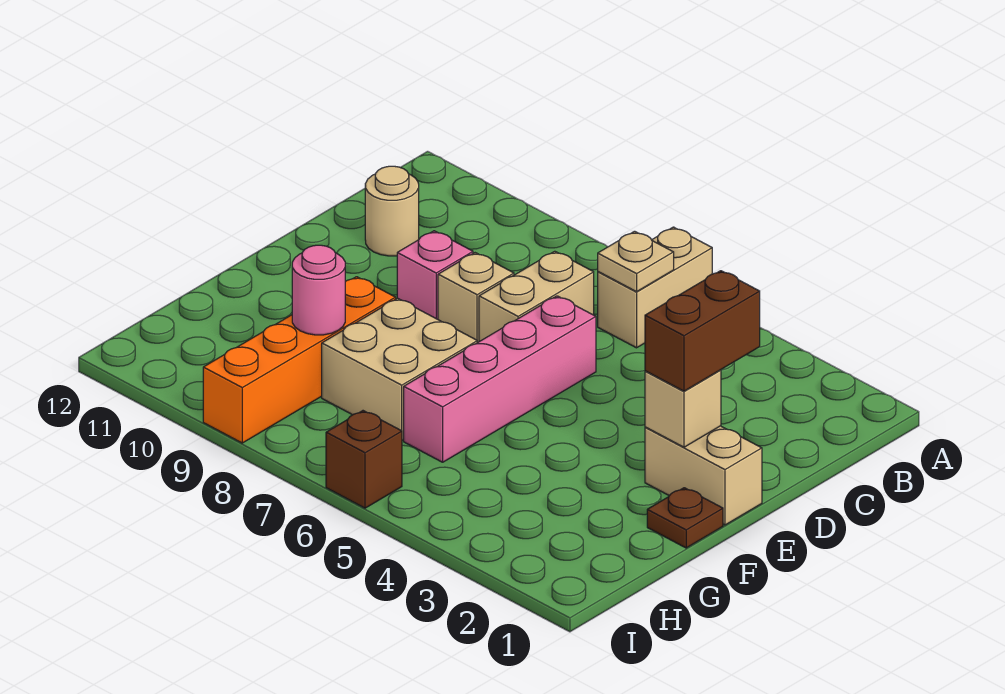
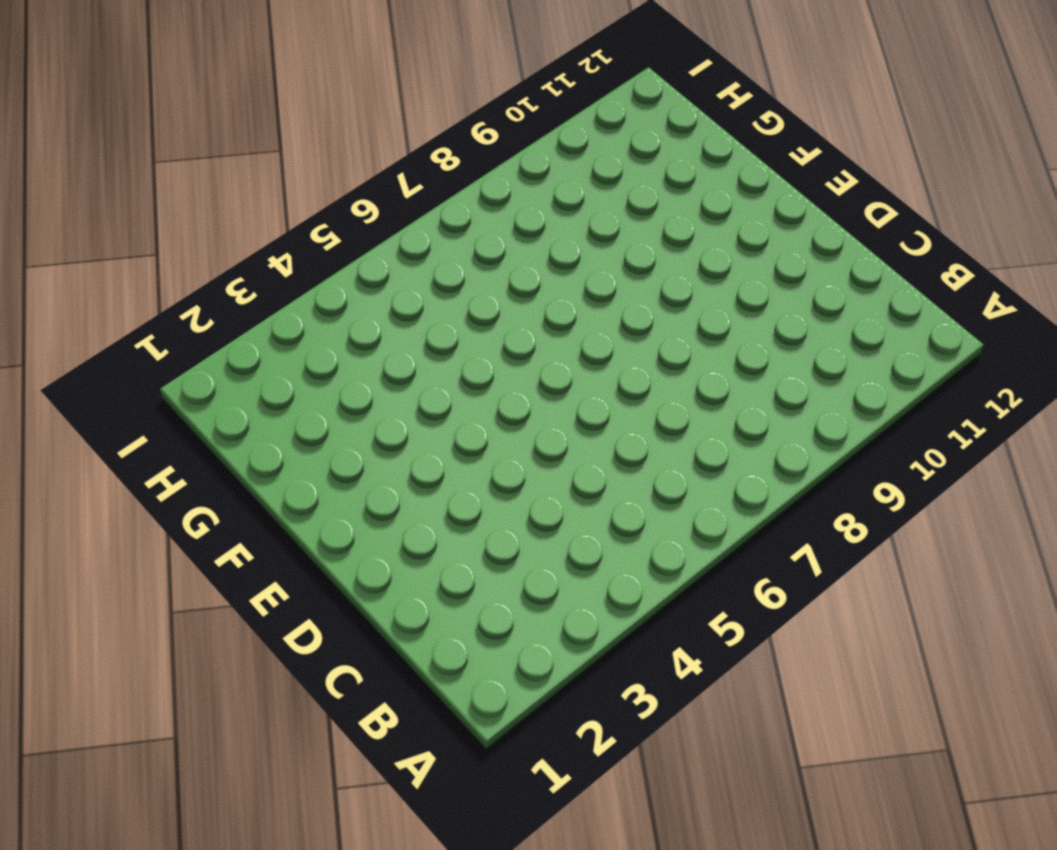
none -> tan 1x2 brick [598,227,712,348]
none -> tan 1x2 brick [479,251,594,342]
none -> tan 1x1 round brick [365,166,419,256]

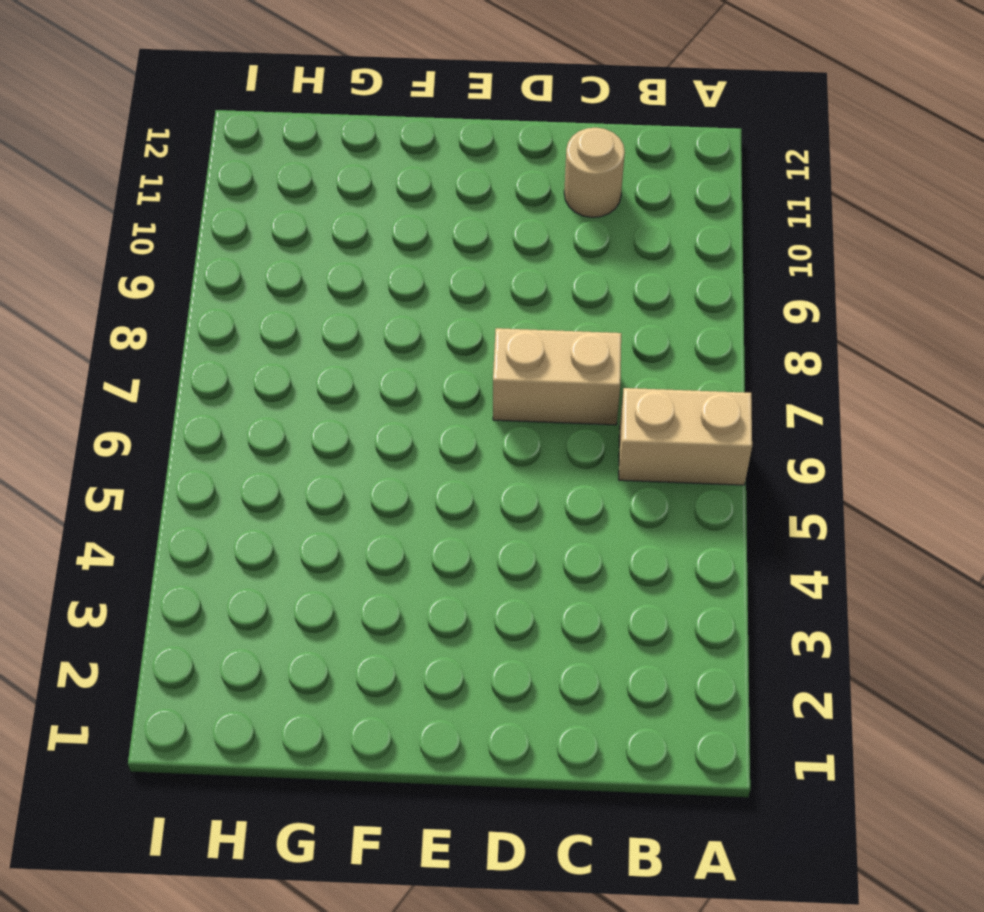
none -> pink 1x4 brick [404,296,596,462]
none -> tan 1x1 brick [438,253,514,343]
none -> pink 1x1 brick [397,231,473,319]

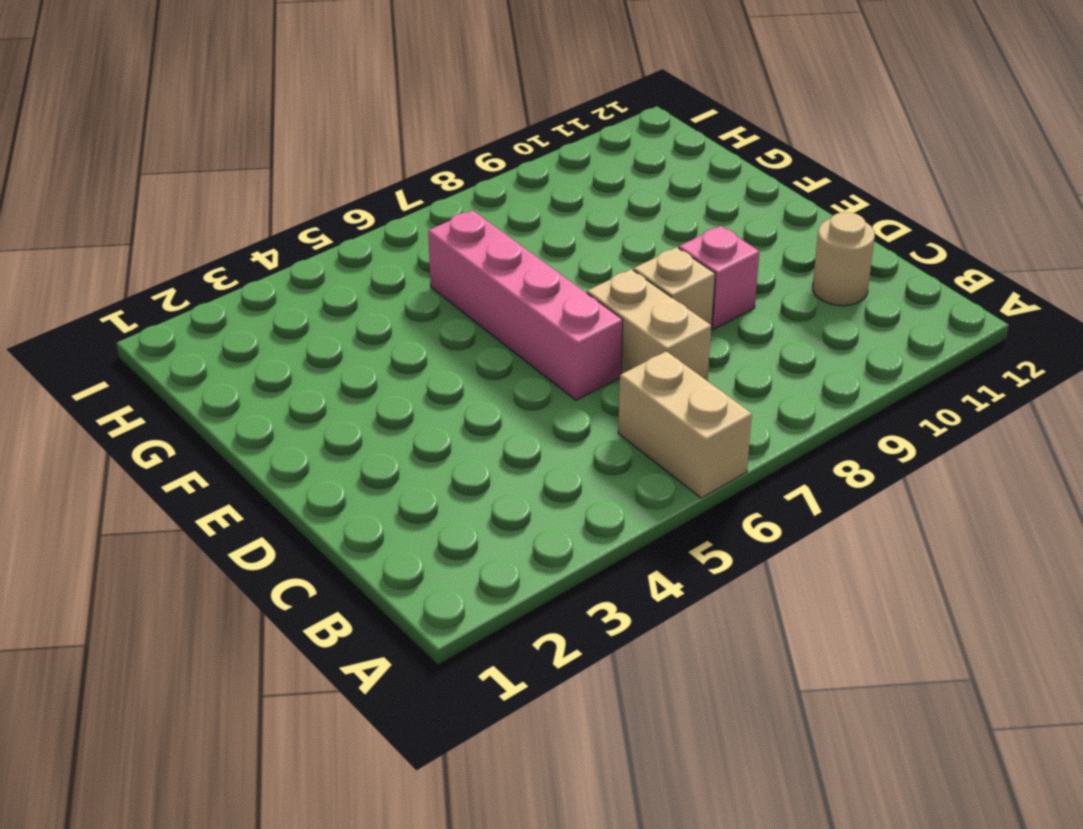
none -> tan 1x2 brick [645,426,762,525]
none -> brown 1x1 plate [647,488,723,548]
none -> tan 2x2 brick [322,298,477,440]

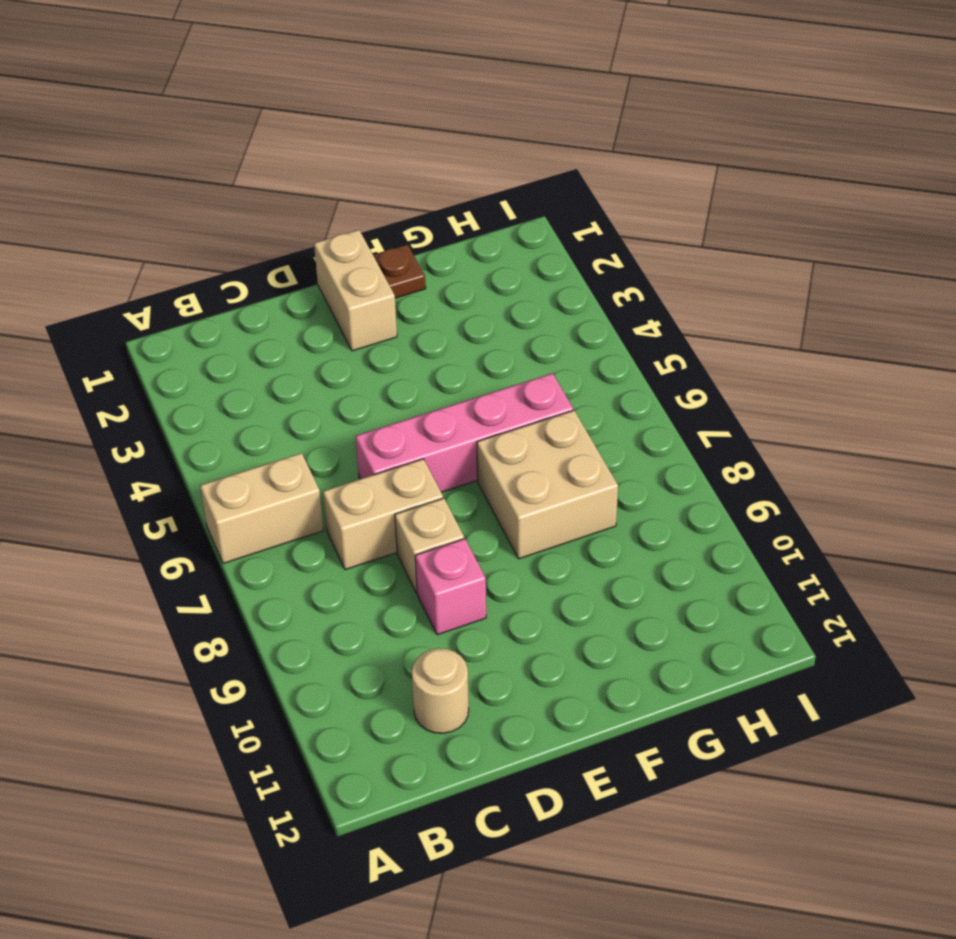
none -> orange 1x4 brick [203,277,396,443]
none -> brown 1x1 brick [326,411,402,508]
none -> tan 1x1 plate [598,231,674,292]

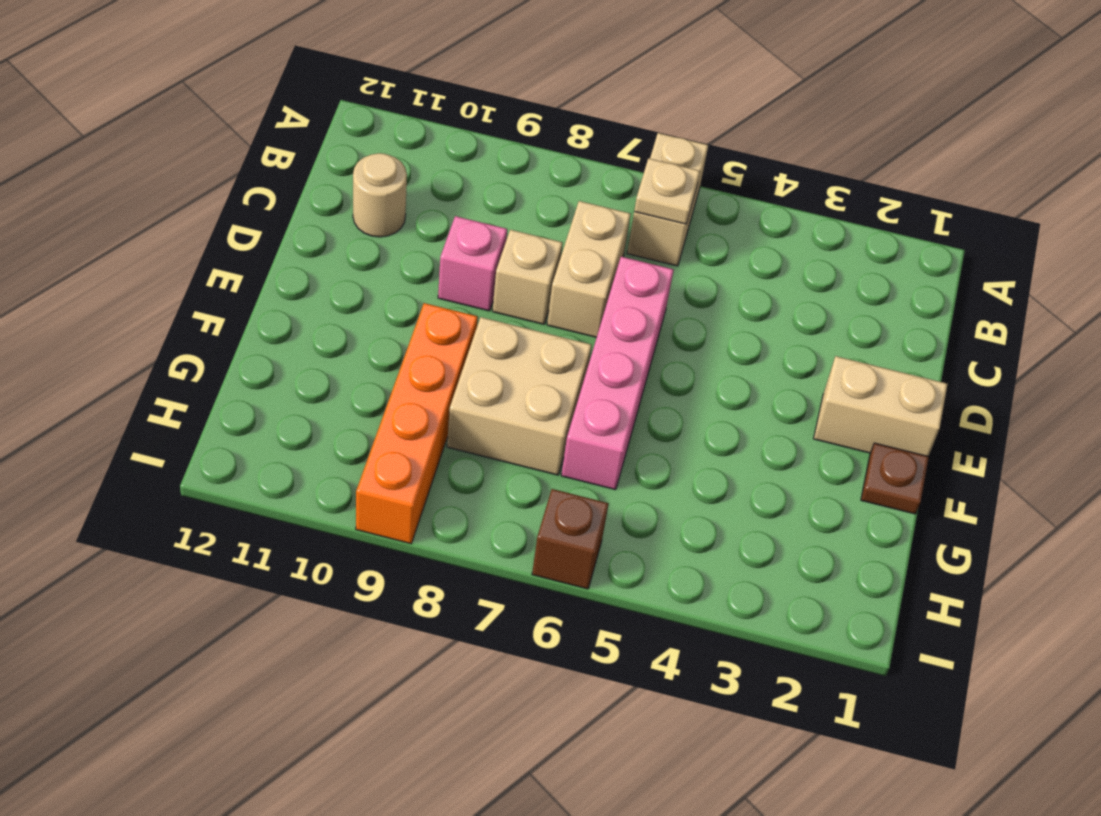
none -> tan 1x1 brick [645,370,721,447]
none -> pink 1x1 round brick [292,245,345,335]
none -> brown 1x2 brick [645,271,760,391]

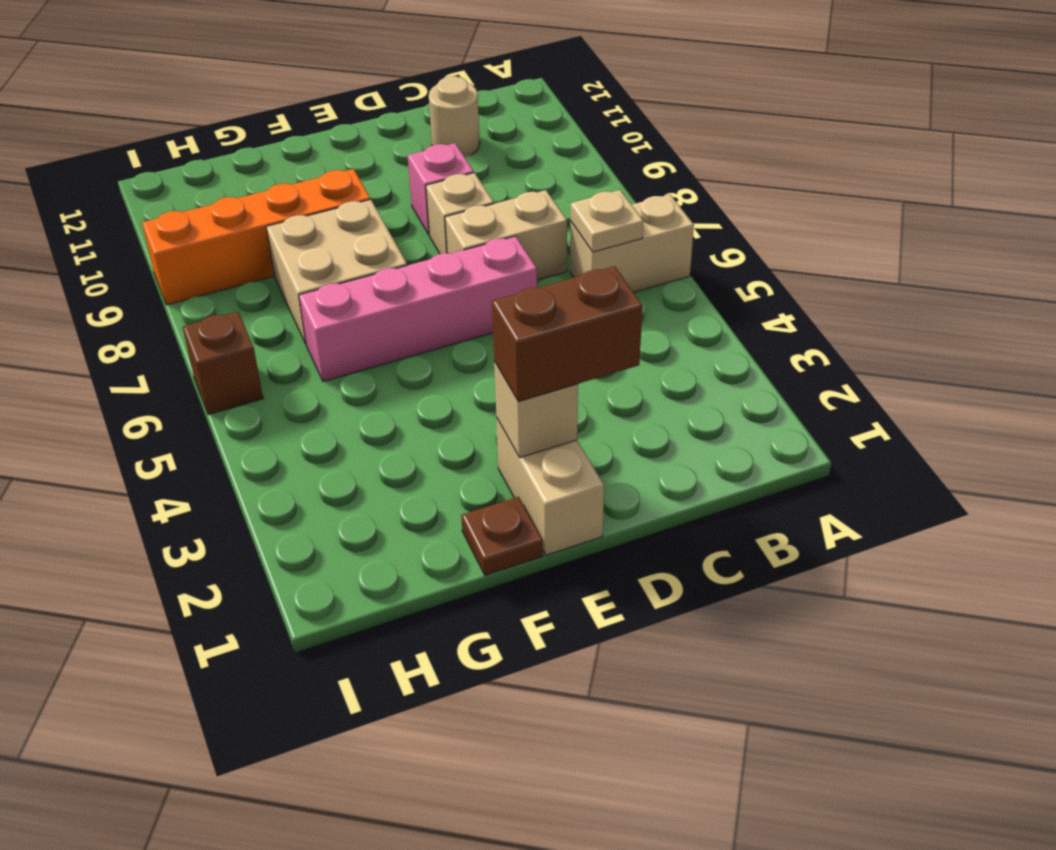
none -> pink 1x1 round brick [292,245,345,335]

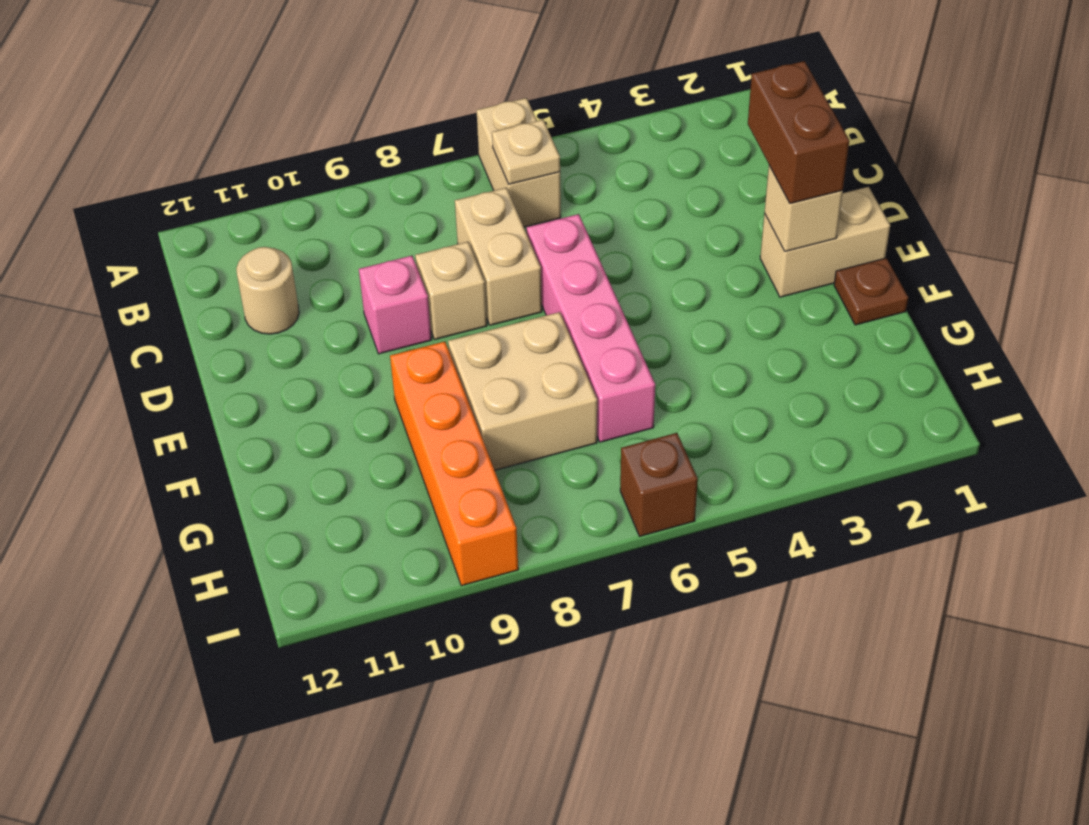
none -> pink 1x1 round brick [292,245,345,335]

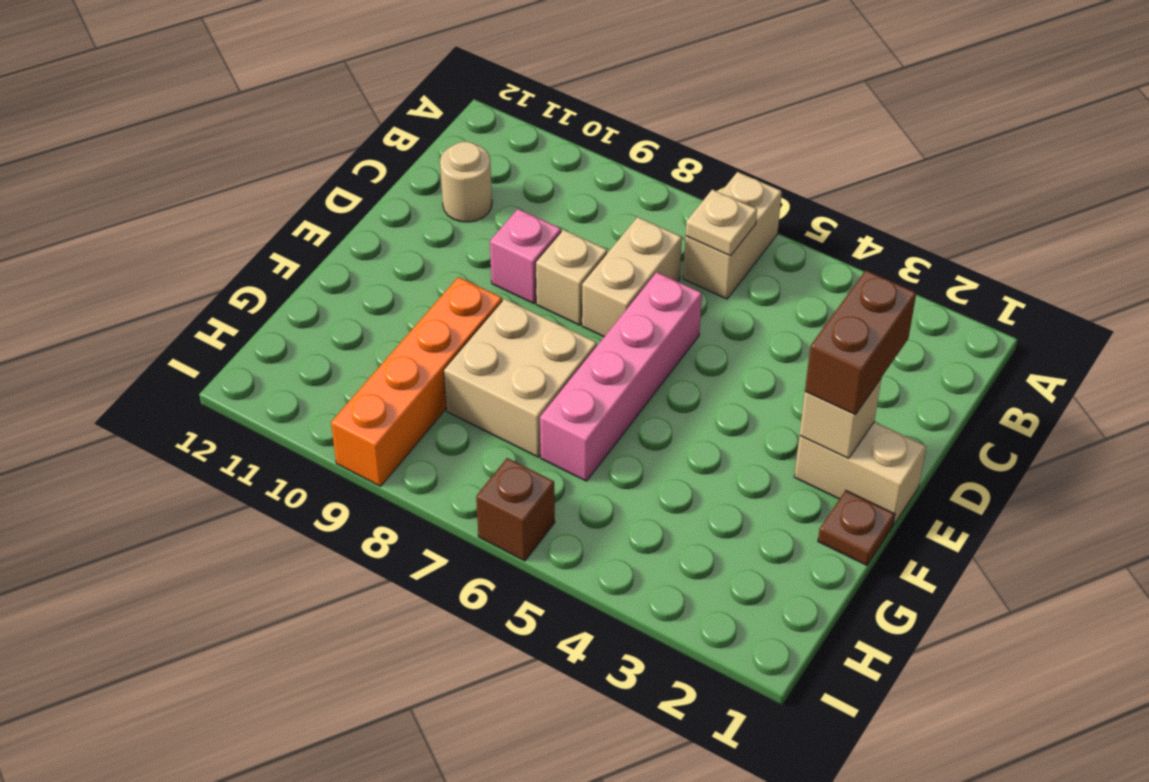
none -> pink 1x1 round brick [292,245,345,335]

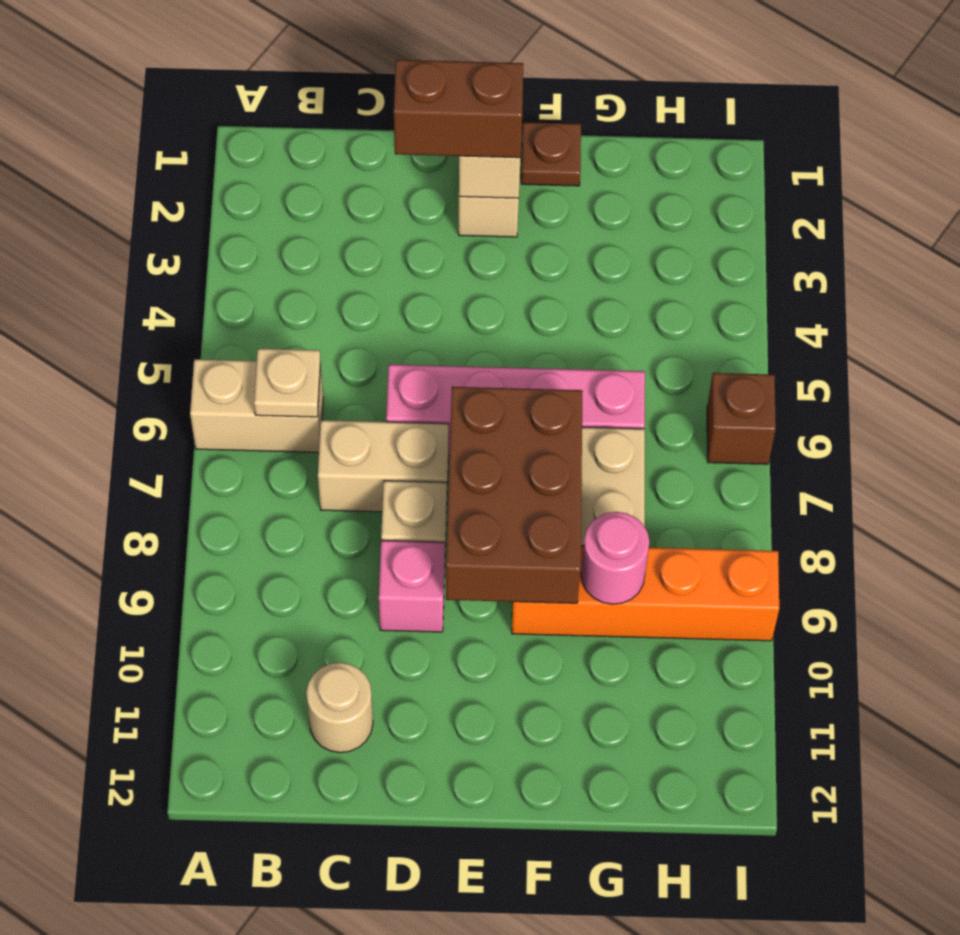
brown 2x3 brick [446,387,583,603] -> none

